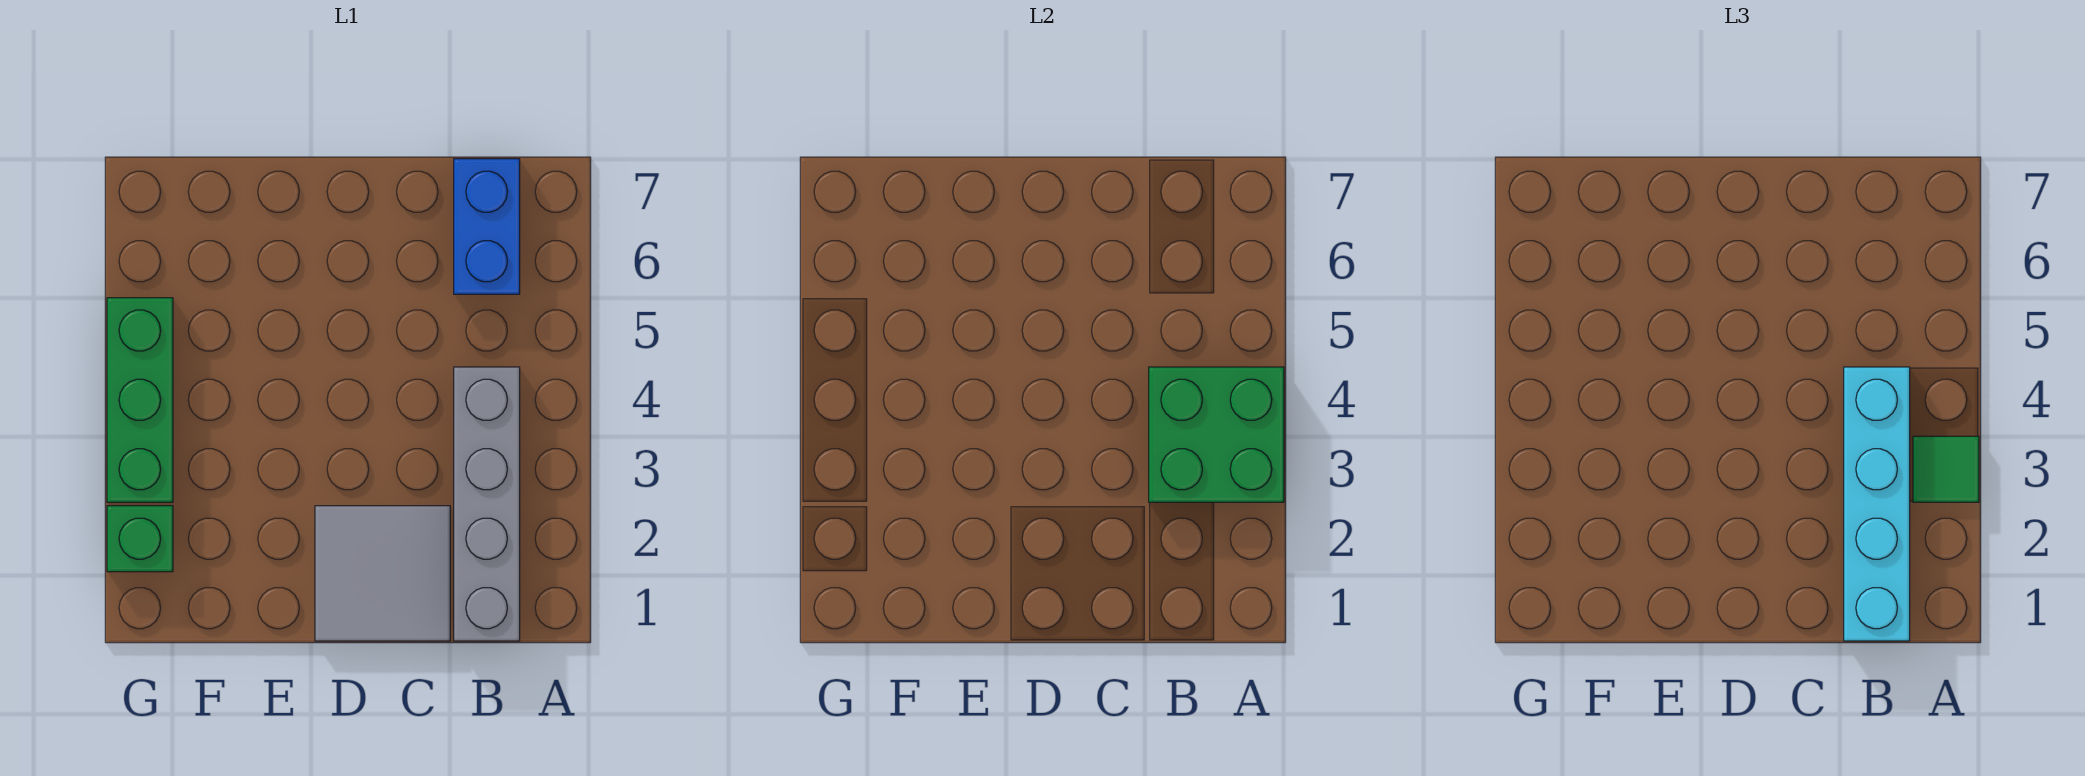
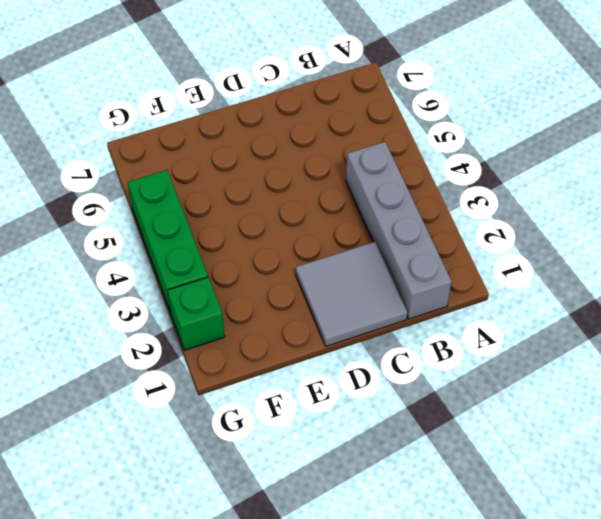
none -> blue 1x2 brick [454,159,520,294]
none -> green 2x2 brick [1149,367,1284,502]

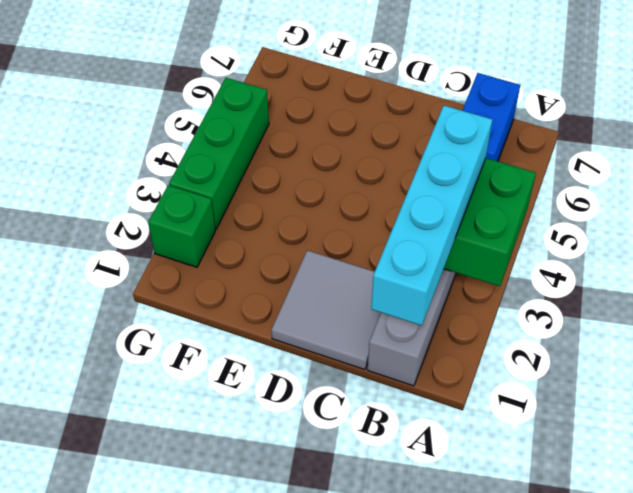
none -> green 1x1 tile [1913,436,1979,502]

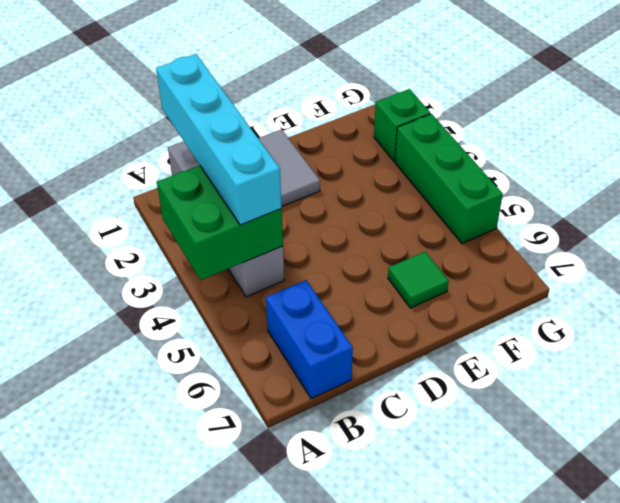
green 1x1 tile [388,252,449,308] -> green 1x1 tile moved to [1913,436,1979,502]

